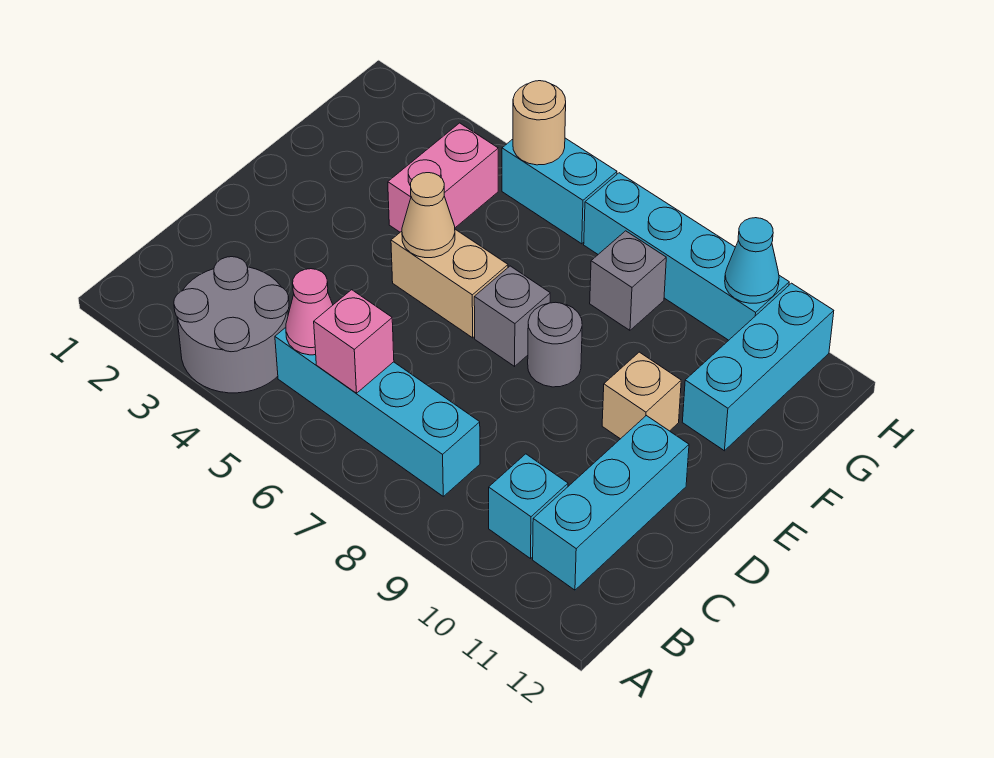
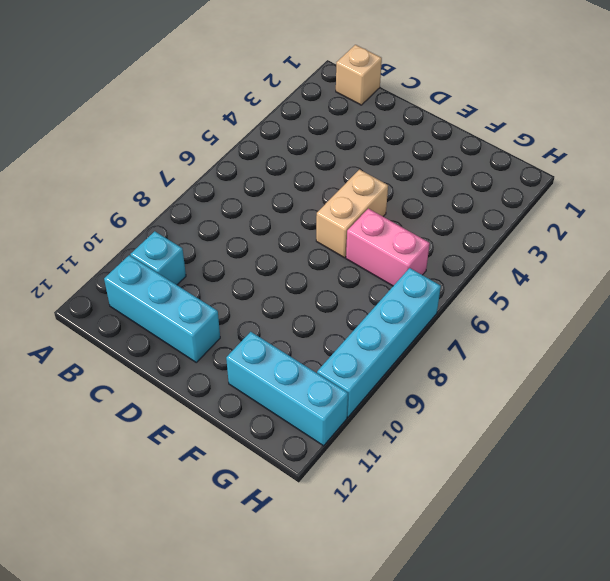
tan 1x1 brick [336,45,382,105] -> tan 1x1 brick moved to [602,352,681,439]
pink 1x2 brick [346,209,430,286] -> pink 1x2 brick moved to [388,123,498,232]
none -> grey 2x2 round brick [174,257,289,393]
none -> cyan 1x4 brick [275,328,480,496]
none -> grey 1x1 brick [474,266,550,366]

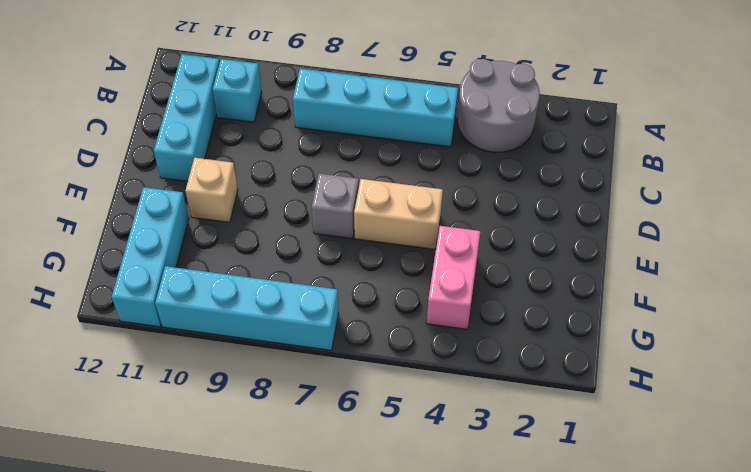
none -> grey 1x1 round brick [528,302,582,387]
none -> grey 1x1 brick [590,231,666,330]
none -> cyan 1x2 brick [502,138,617,244]

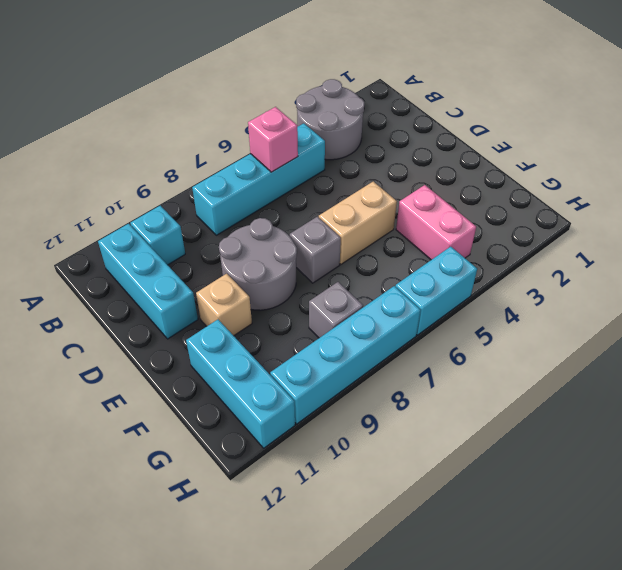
grey 2x2 round brick [219,218,297,310] -> grey 1x1 round brick [528,302,582,387]
none -> pink 1x1 cone [286,269,333,355]
none -> tan 1x1 cone [402,173,455,258]
none -> tan 1x1 round brick [513,81,566,165]

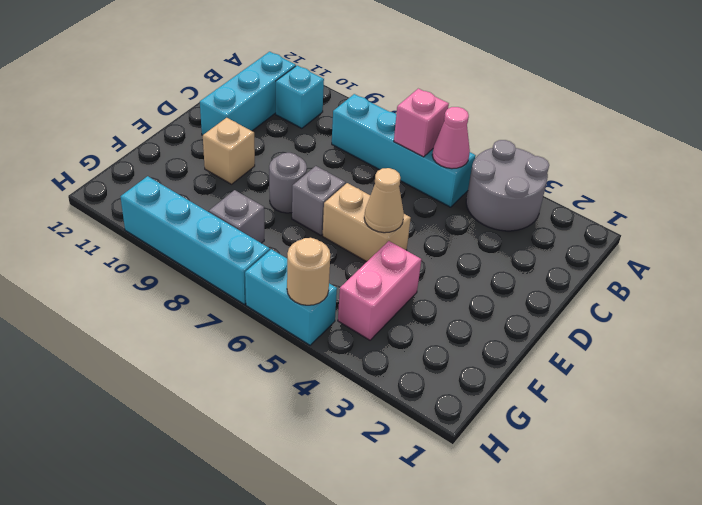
none -> cyan 1x3 brick [682,283,834,451]
none -> cyan 1x1 cone [725,218,779,303]

